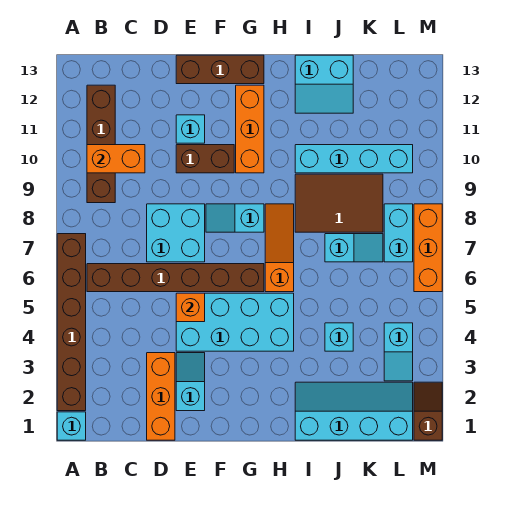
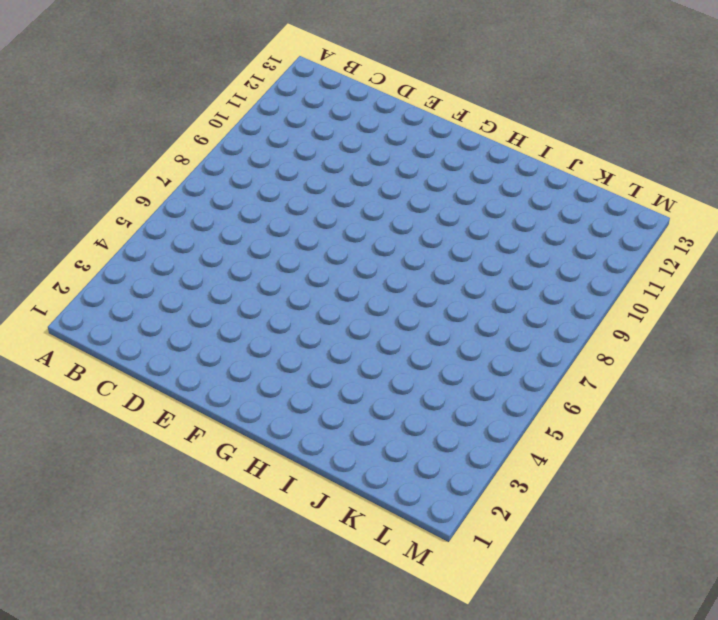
none -> cyan 1x1 brick [57,412,86,440]
none -> brown 1x6 brick [57,234,86,411]
none -> brown 1x6 brick [87,264,264,292]

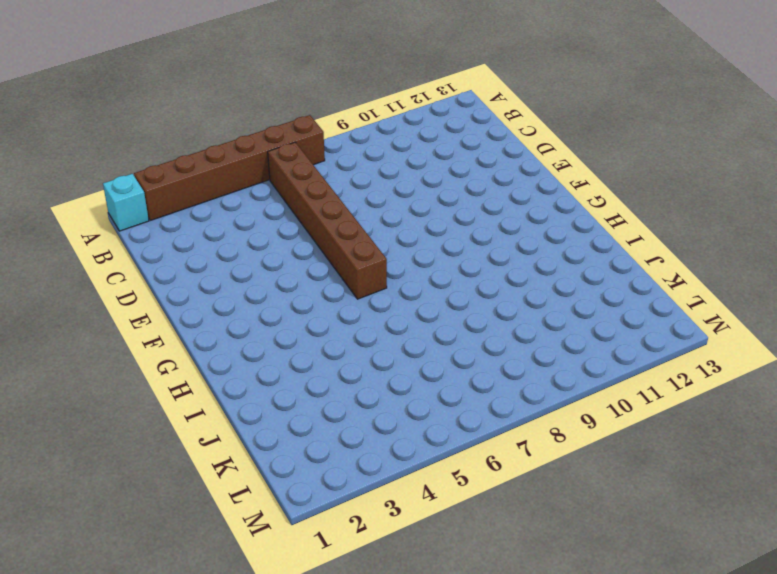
none -> brown 1x4 brick [87,85,115,203]
none -> orange 1x3 brick [147,353,175,440]
none -> cyan 2x2 brick [147,204,205,262]

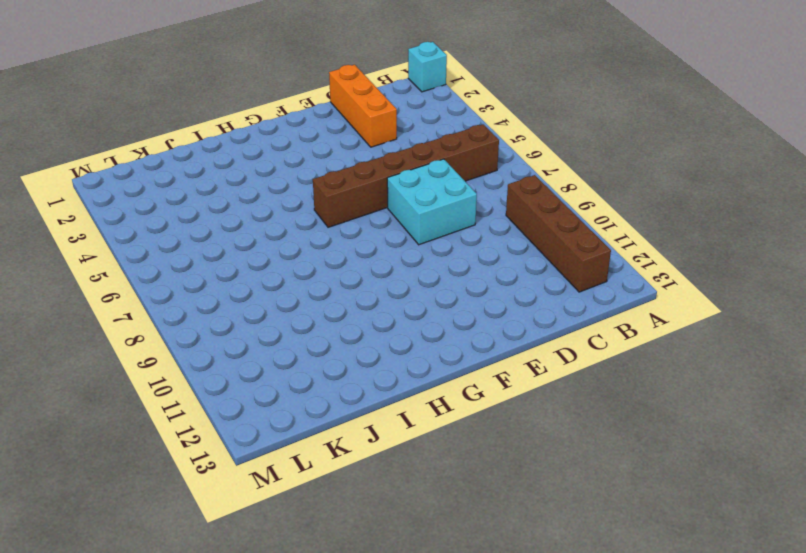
none -> brown 1x6 brick [57,234,86,411]
none -> cyan 1x2 slope [176,353,205,411]
none -> cyan 2x4 brick [176,293,294,351]

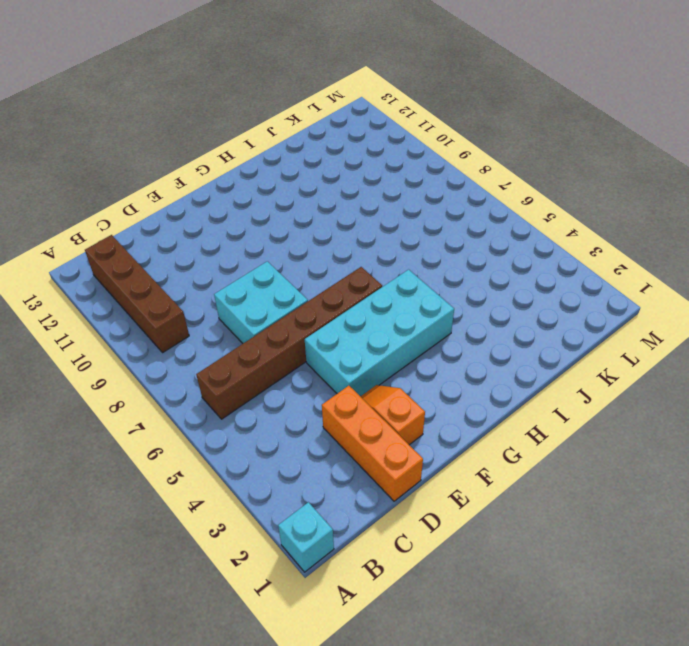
orange 1x2 slope [360,385,425,445] -> cyan 1x2 slope [176,353,205,411]
none -> brown 1x6 brick [57,234,86,411]
none -> brown 1x2 brick [176,145,234,173]
none -> cyan 1x1 brick [176,115,205,143]

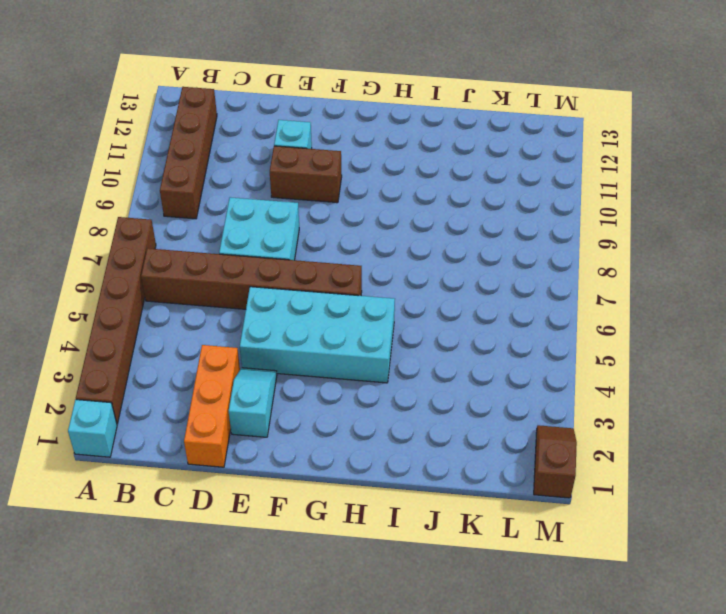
none -> brown 1x3 brick [176,55,264,84]
none -> cyan 1x2 slope [206,204,264,232]
none -> orange 1x3 brick [236,85,264,173]

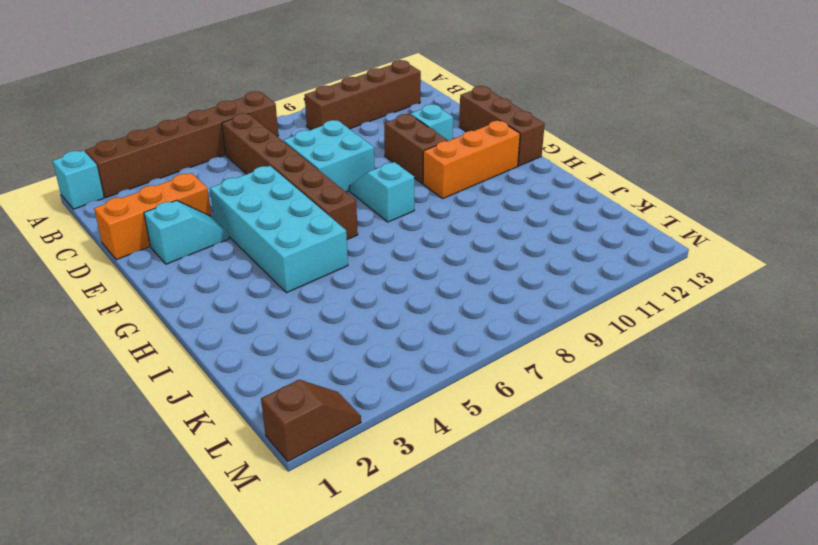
none -> orange 1x3 slope [265,204,294,292]
none -> cyan 2x4 slope [295,382,413,440]
none -> brown 2x3 tile [295,174,383,232]

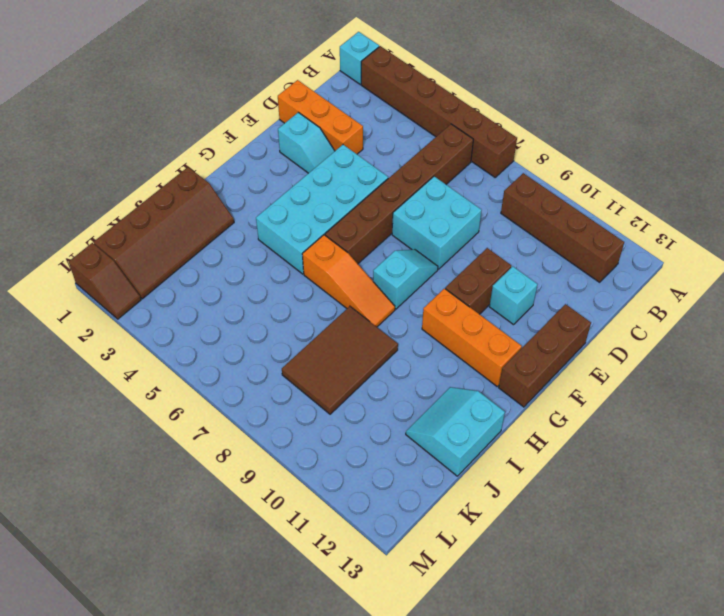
brown 2x4 slope [94,167,234,299] -> cyan 2x4 slope [295,382,413,440]
none -> cyan 1x4 brick [295,145,413,173]
none -> cyan 1x1 brick [325,323,353,351]
none -> cyan 1x2 slope [325,234,383,262]

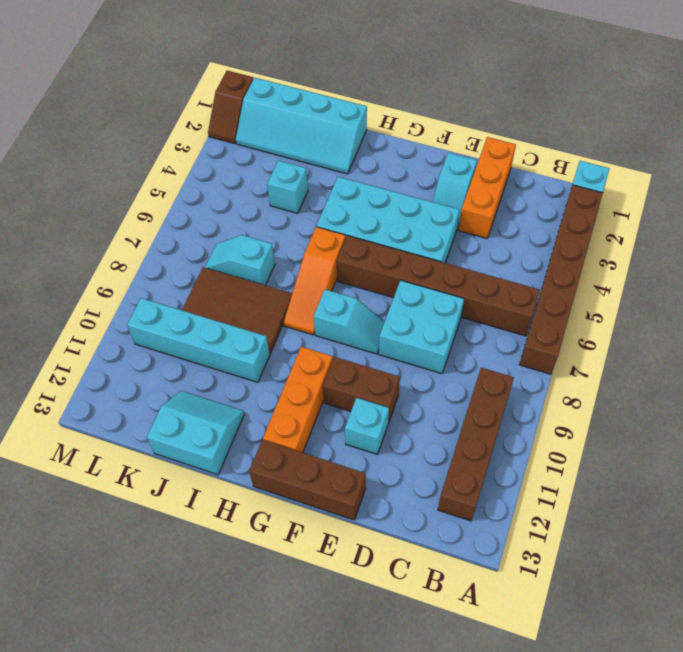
none -> cyan 1x2 slope [384,323,413,381]
none -> cyan 1x2 brick [384,204,413,262]
none -> orange 1x3 brick [414,204,442,292]

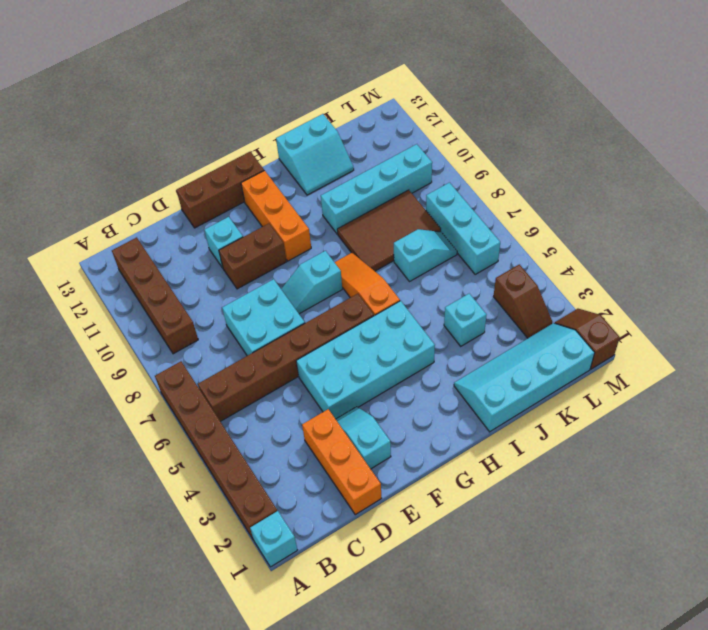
brown 1x2 slope [493,264,552,338] -> cyan 1x2 slope [384,323,413,381]
cyan 1x3 brick [426,183,500,274] -> cyan 1x2 brick [384,204,413,262]
none -> orange 1x3 brick [414,204,442,292]
none -> orange 1x2 brick [87,145,145,173]
none -> orange 1x1 brick [176,293,205,322]

